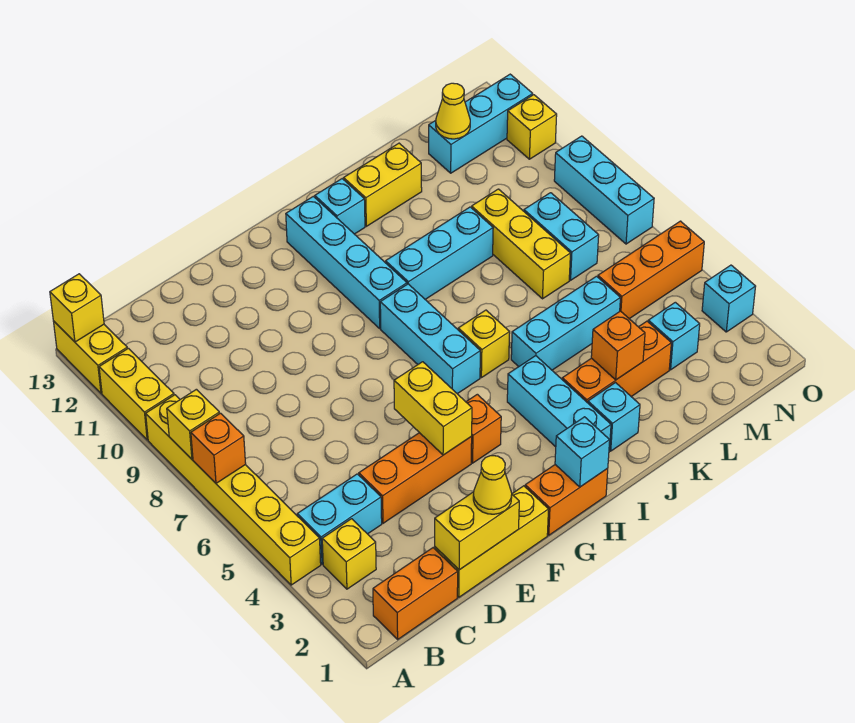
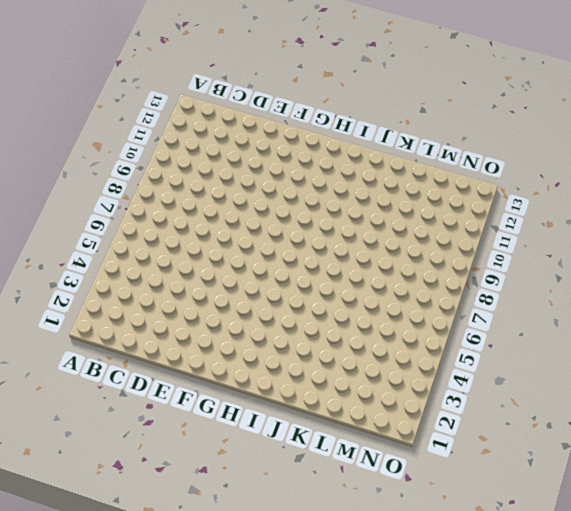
none -> yellow 1x6 brick [146,395,321,585]
none -> yellow 1x2 brick [99,348,174,440]
none -> yellow 1x2 brick [53,321,127,393]
none -> orange 1x2 brick [373,548,458,639]

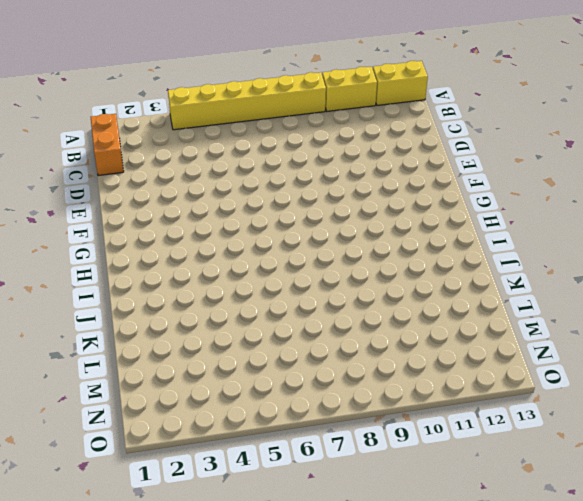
none -> yellow 1x1 brick [322,519,376,589]
none -> cyan 1x2 brick [297,474,382,564]
none -> yellow 1x3 brick [435,486,549,597]
none -> orange 1x3 brick [359,433,472,523]

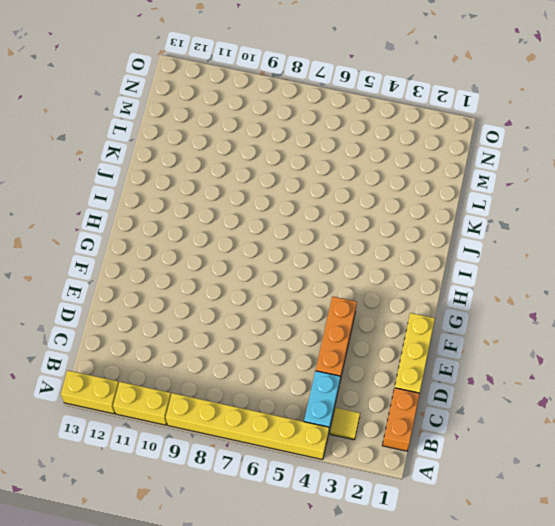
yellow 1x1 tile [330,408,360,440] -> yellow 1x1 brick [322,519,376,589]
none -> orange 1x2 brick [525,465,608,535]
none -> orange 1x1 brick [466,394,501,463]
none -> cyan 1x3 brick [380,284,480,394]
none -> cyan 1x4 brick [286,196,407,328]

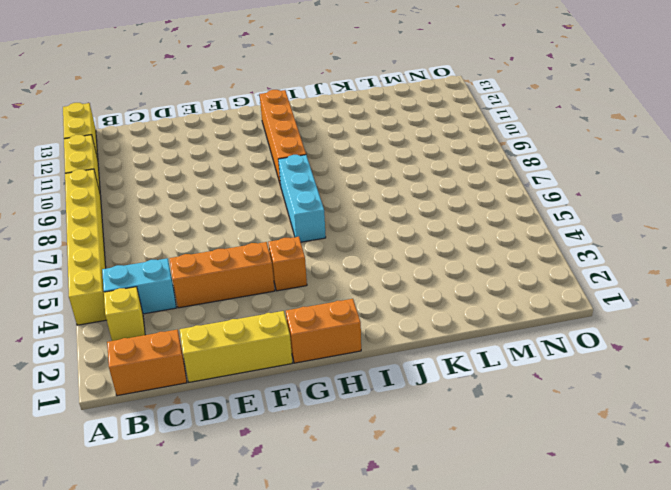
orange 1x4 brick [260,90,306,186] -> cyan 1x4 brick [286,196,407,328]
none -> cyan 1x3 brick [507,356,611,450]
none -> yellow 1x1 brick [458,310,510,378]
none -> cyan 1x3 brick [386,207,493,300]
none -> cyan 1x1 brick [315,179,365,234]

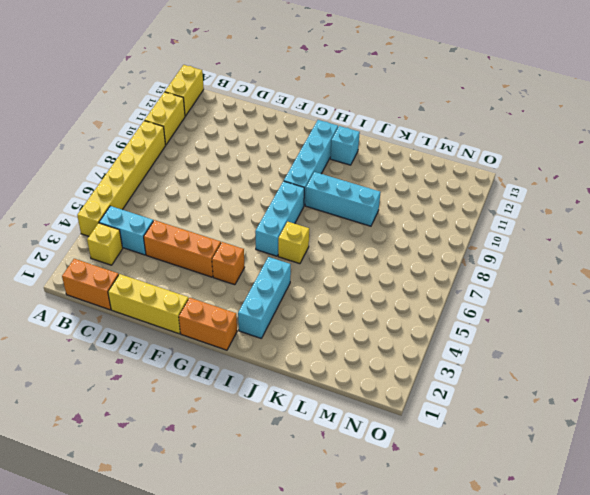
none -> cyan 1x1 brick [588,383,640,451]
none -> orange 1x3 brick [562,321,671,403]
none -> cyan 1x3 brick [511,276,620,370]
none -> yellow 1x2 brick [344,143,422,226]

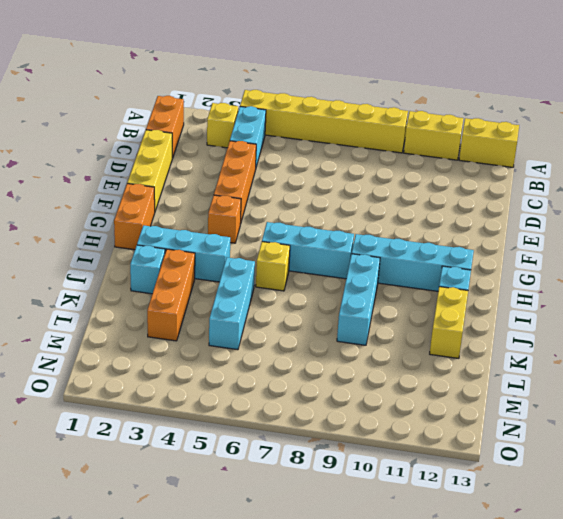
none -> yellow 1x3 brick [472,189,571,299]
none -> cyan 1x1 brick [648,302,700,370]
none -> orange 1x3 brick [598,221,704,319]
none -> cyan 1x2 brick [524,193,599,280]

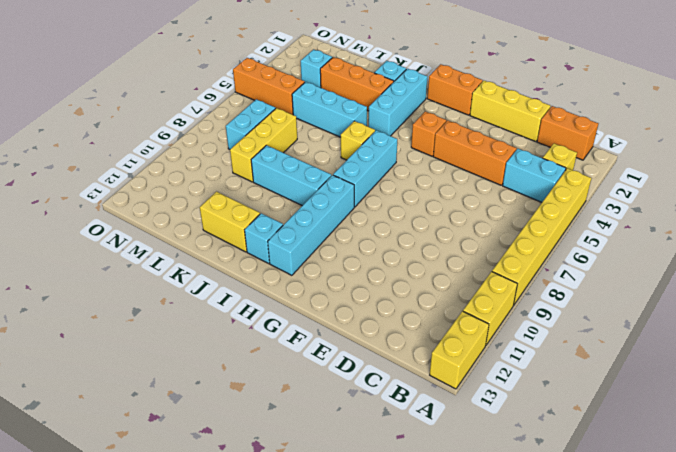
none -> cyan 1x3 brick [429,74,533,173]
none -> cyan 1x1 brick [702,265,756,332]
none -> cyan 1x3 brick [554,136,654,244]
none -> yellow 1x1 brick [507,95,557,159]

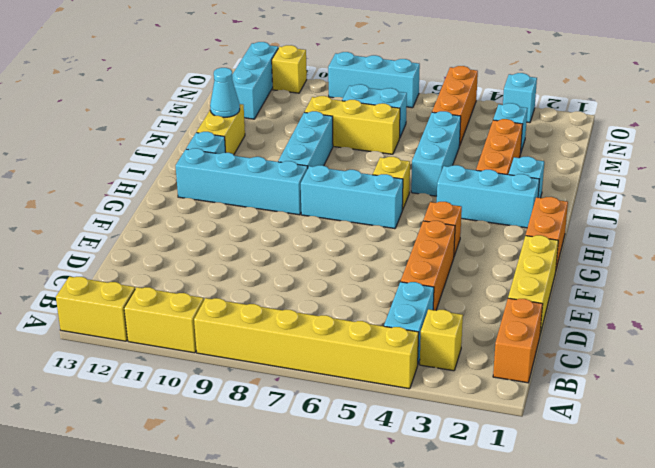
cyan 1x1 cone [210,68,240,117] -> none
none -> orange 1x1 brick [191,413,246,483]
none -> yellow 1x1 brick [167,389,220,459]
none -> yellow 1x1 brick [50,274,104,342]
none -> yellow 1x2 brick [435,492,519,570]

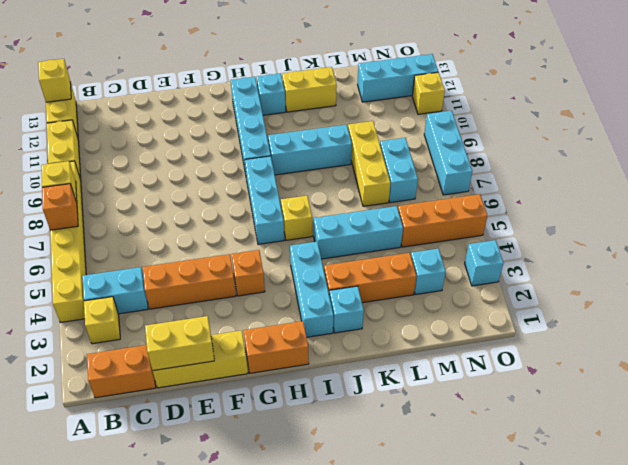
none -> yellow 1x2 brick [394,362,472,455]
none -> cyan 1x1 brick [555,417,610,487]
none -> orange 1x1 brick [591,311,645,380]
none -> yellow 1x1 cone [436,83,470,139]

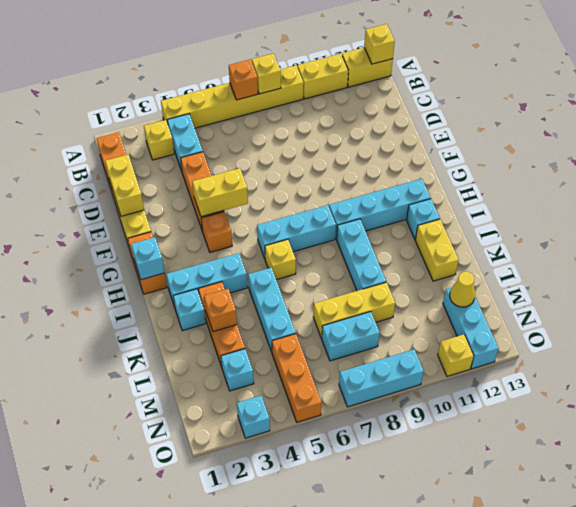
none -> yellow 1x1 cone [473,456,512,514]

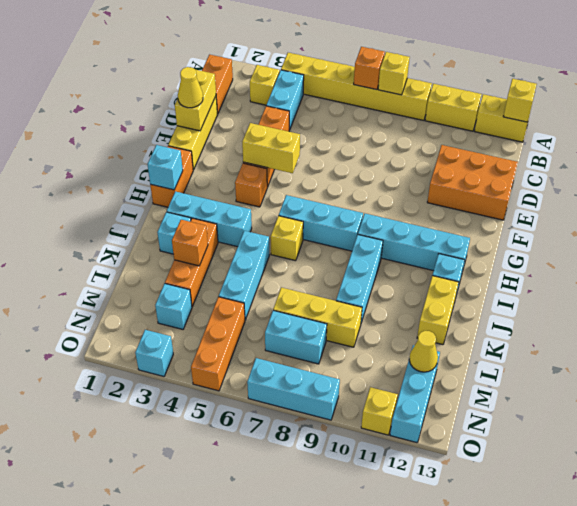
orange 2x3 brick [427,145,518,220] -> none

